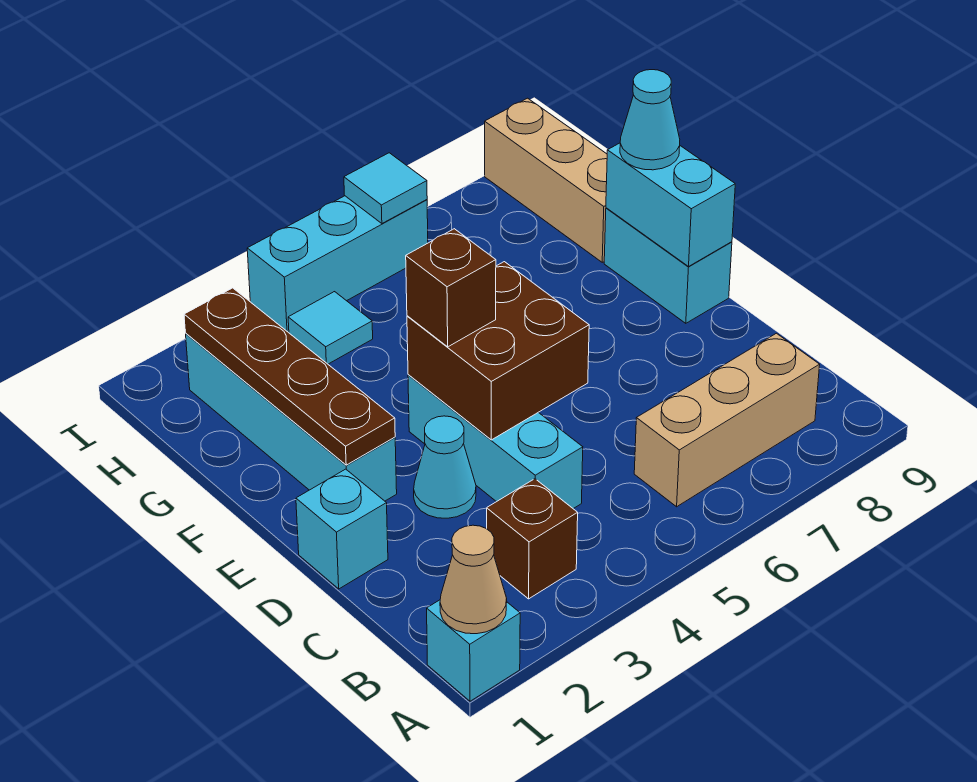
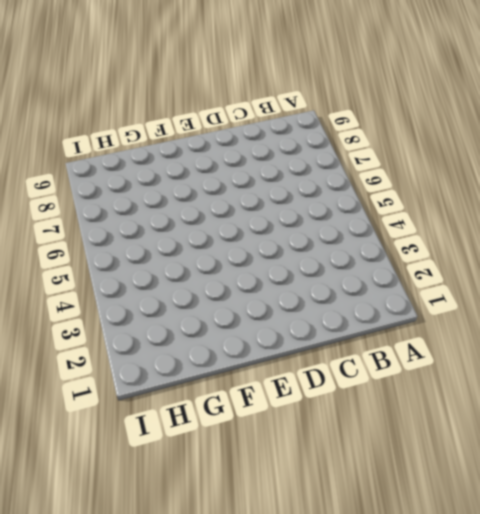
none -> cyan 1x1 brick [427,600,520,701]
none -> brown 1x1 brick [487,479,578,599]
none -> tan 1x3 brick [634,333,820,507]

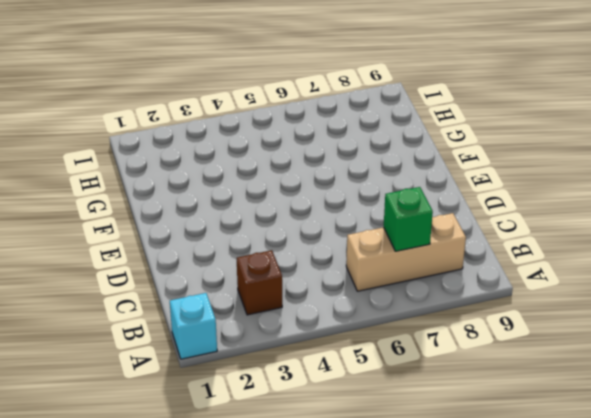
green 1x1 brick [384,187,433,251] -> none
none -> cyan 1x3 brick [408,375,583,509]
none -> cyan 1x1 brick [296,469,388,589]
none -> cyan 1x1 cone [414,416,476,518]

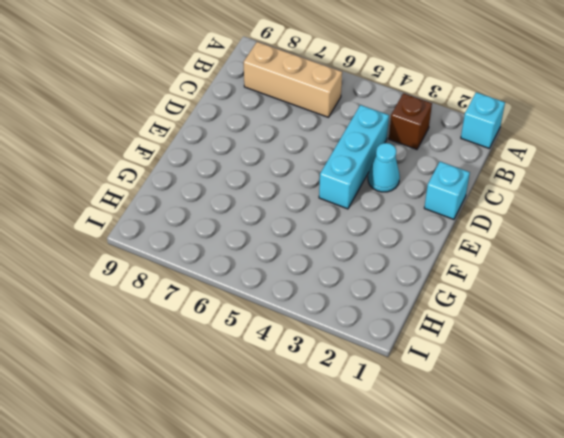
none -> cyan 1x4 brick [186,334,397,501]
none -> cyan 1x2 brick [604,208,732,323]
none -> tan 1x3 brick [485,98,607,262]

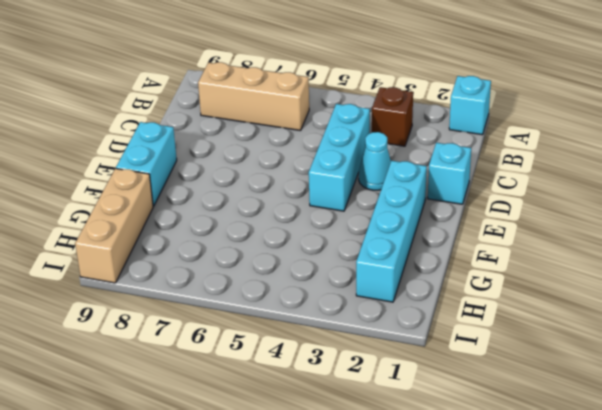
none -> cyan 1x1 tile [288,292,373,364]
none -> cyan 1x3 brick [247,196,428,333]
none -> tan 1x1 cone [440,525,507,634]

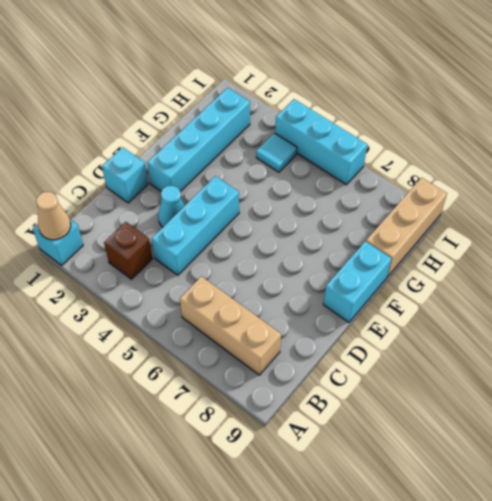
none -> brown 2x2 brick [407,262,589,440]
none -> brown 1x4 plate [184,288,395,465]
none -> cyan 1x2 brick [606,143,735,266]

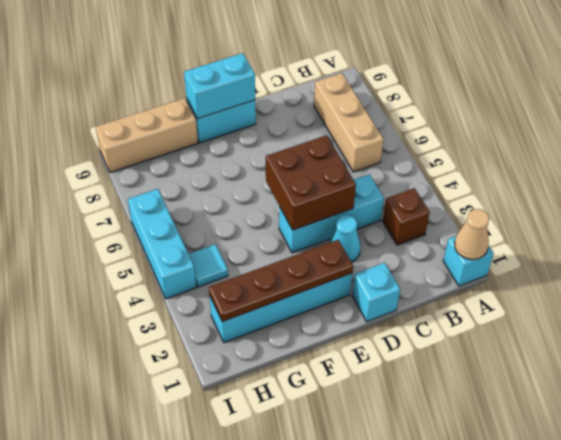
none -> cyan 1x1 tile [344,153,427,223]
none -> brown 1x1 brick [406,229,496,347]
none -> cyan 1x1 cone [620,70,680,170]

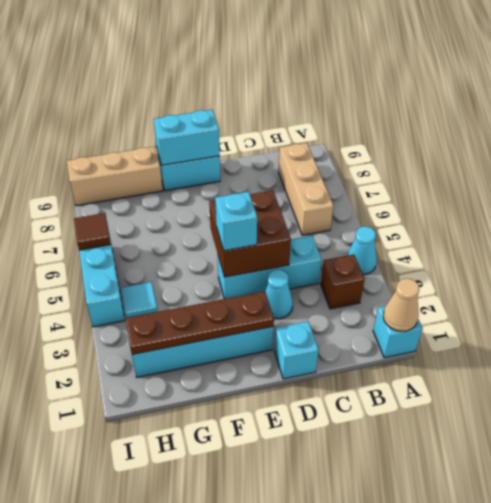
cyan 1x1 cone [347,226,377,275] -> cyan 1x1 cone moved to [620,70,680,170]
cyan 1x1 brick [215,192,257,251] -> brown 1x1 brick [406,229,496,347]
brown 1x1 tile [74,213,111,250] -> cyan 1x1 tile [344,153,427,223]

